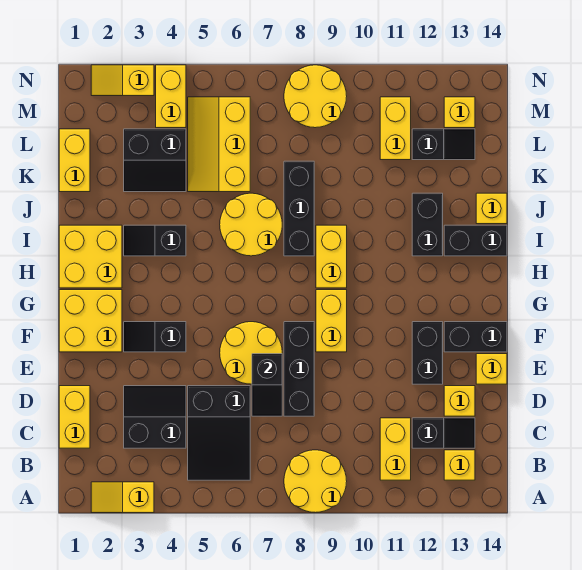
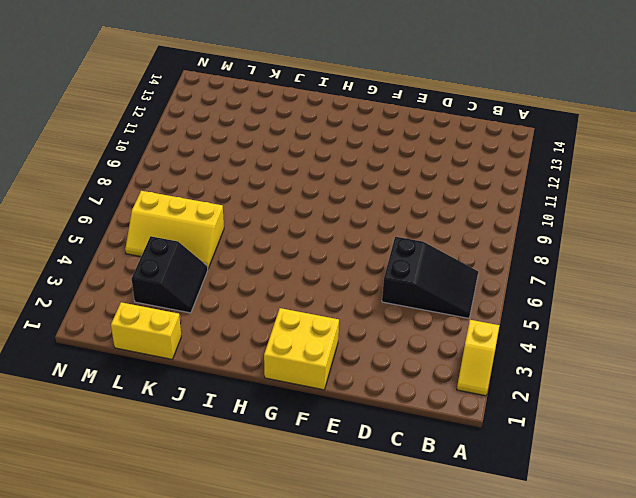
none -> yellow 2x2 round brick [284,450,347,513]
none -> yellow 1x2 brick [380,418,411,480]
none -> yellow 1x1 brick [444,450,475,480]
none -> yellow 1x2 brick [59,386,90,448]

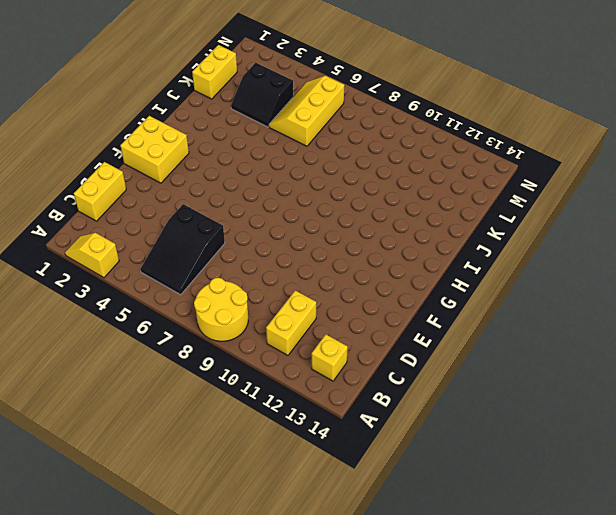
none -> black 2x2 slope [124,386,186,448]
none -> black 1x2 slope [412,418,475,448]
none -> black 1x3 brick [284,322,314,416]
none -> yellow 1x1 brick [444,386,475,416]

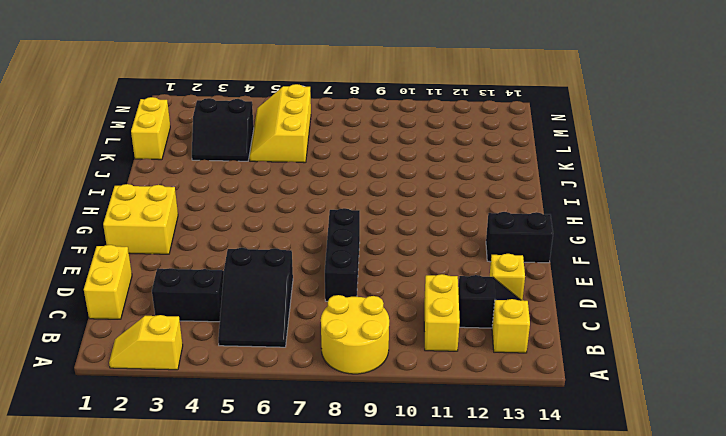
none -> yellow 2x2 round brick [220,322,282,384]
none -> black 1x2 brick [412,322,443,384]
none -> yellow 1x1 brick [476,354,507,384]
none -> black 1x2 slope [124,322,186,352]

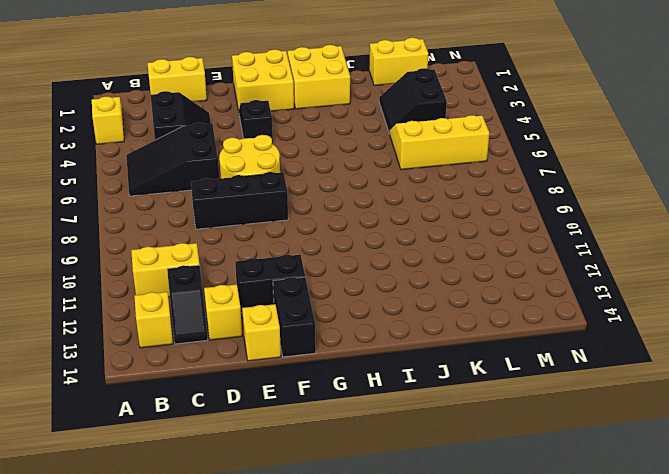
none -> yellow 2x2 round brick [284,450,347,513]
none -> yellow 1x2 brick [316,290,347,352]
none -> yellow 1x2 brick [316,225,347,288]
none -> black 1x2 slope [124,225,186,256]

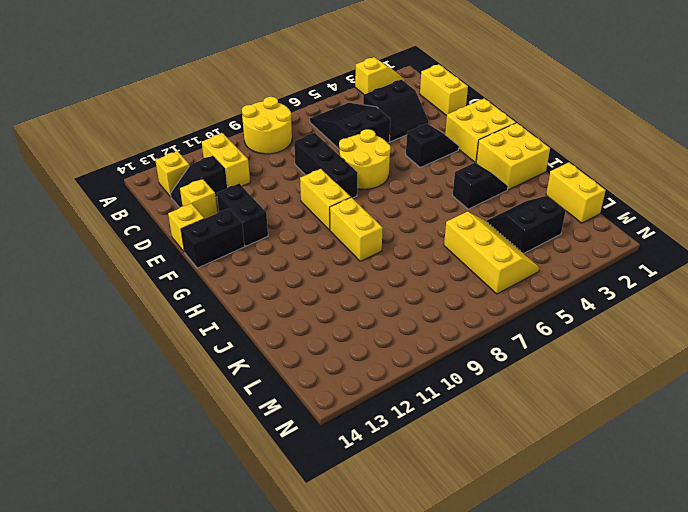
none -> yellow 2x2 round brick [220,193,282,256]
none -> black 1x3 brick [284,161,314,256]
none -> black 1x2 brick [412,193,443,256]
none -> black 1x2 brick [444,225,507,256]

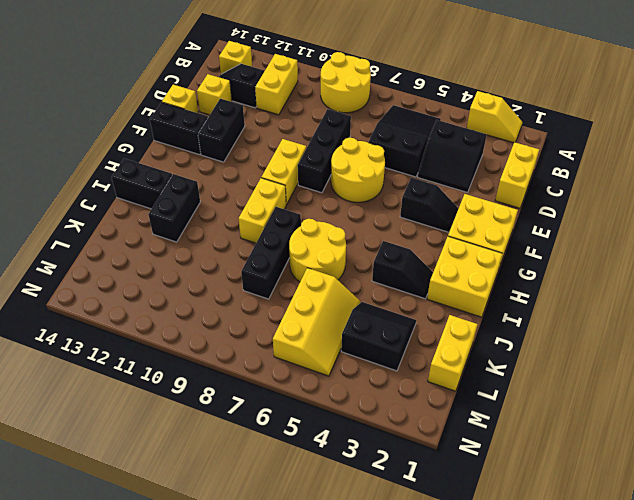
none -> yellow 1x1 brick [476,193,507,224]
none -> yellow 1x2 brick [380,97,411,160]
none -> black 1x2 slope [412,129,475,160]
none -> yellow 1x2 brick [156,65,186,128]

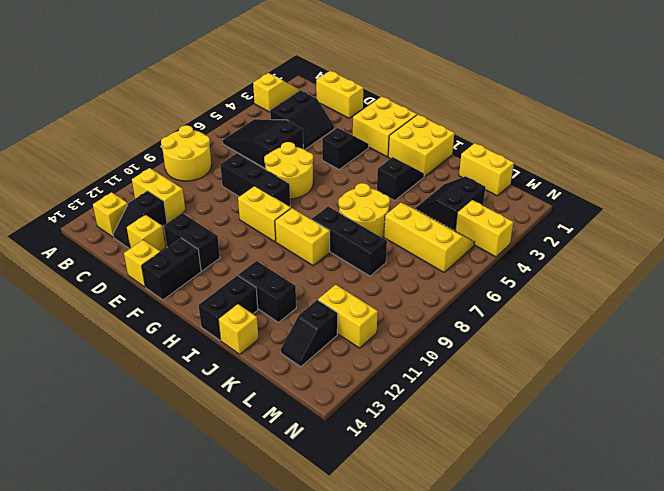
none -> yellow 2x2 round brick [284,65,347,128]
none -> yellow 1x1 brick [444,97,475,128]
none -> yellow 1x2 slope [91,65,154,96]
none -> black 1x2 slope [252,354,282,416]

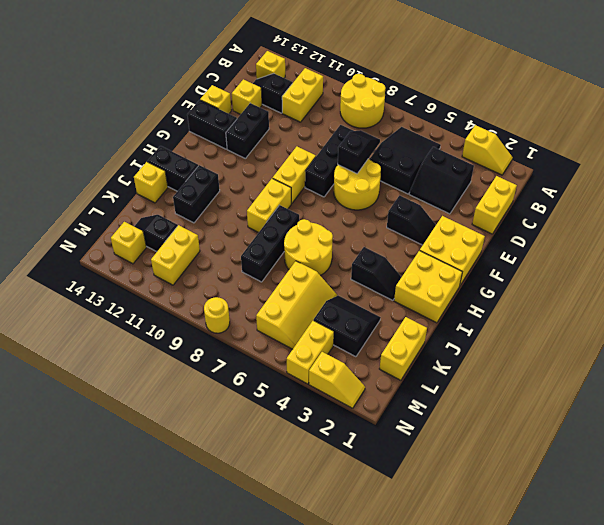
yellow 1x1 round brick [204,297,230,333] -> yellow 2x2 round brick [284,65,347,128]

